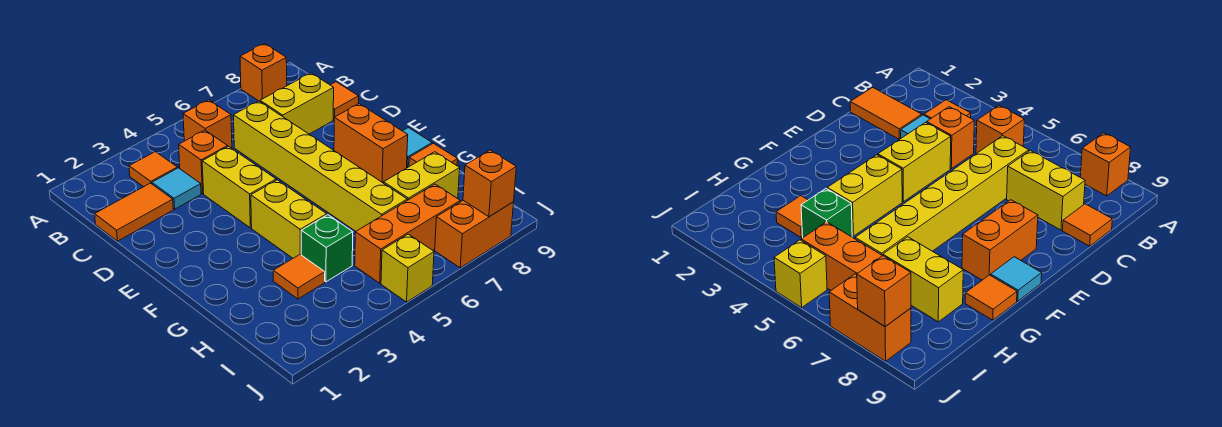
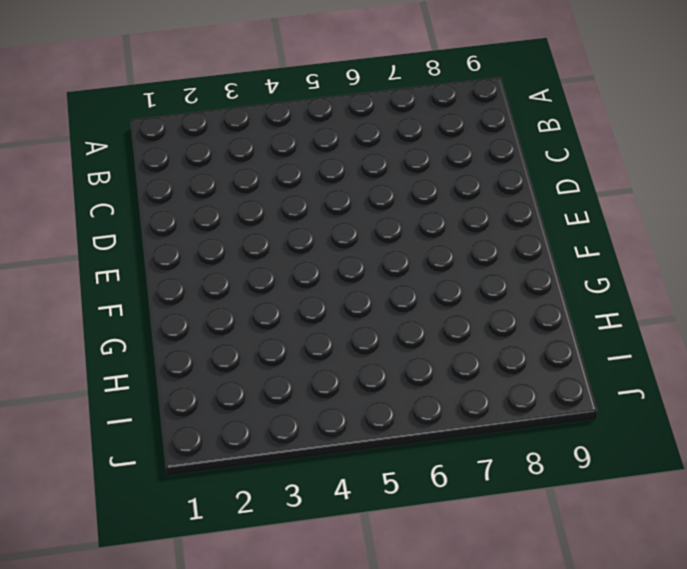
none -> orange 1x1 brick [240,44,287,101]
none -> orange 1x1 tile [129,152,177,187]
none -> orange 1x1 brick [183,100,232,148]

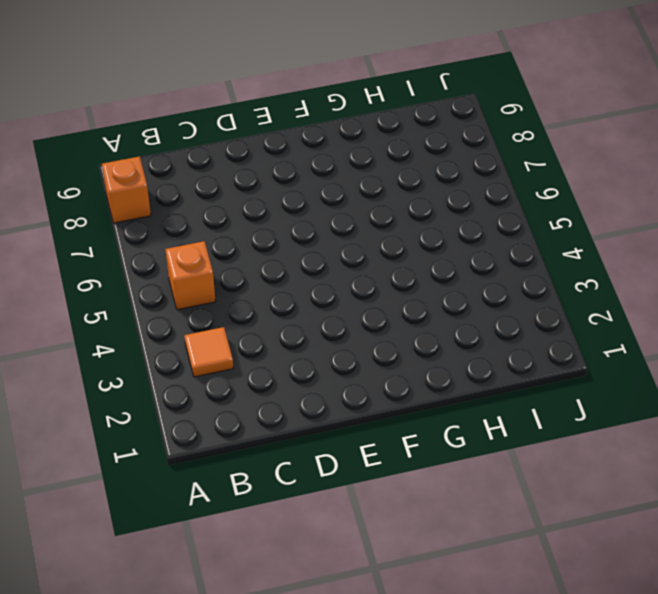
none -> orange 1x2 tile [95,183,173,241]
none -> cyan 1x1 tile [152,168,201,209]
none -> orange 1x1 brick [179,130,228,194]

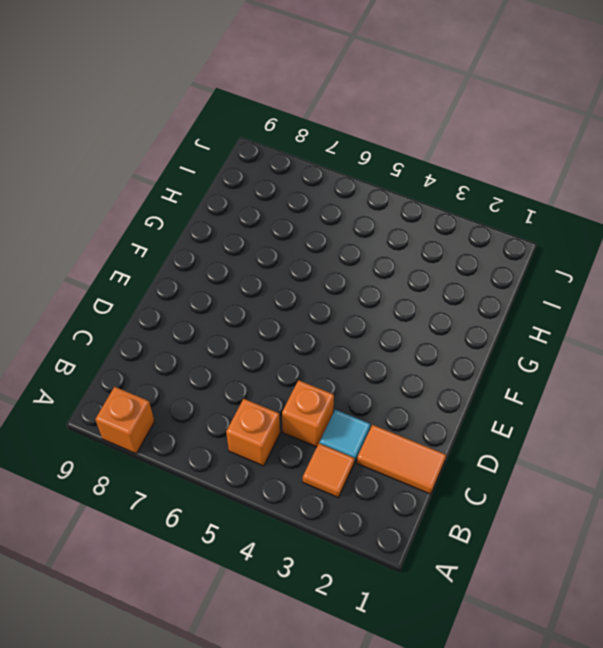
none -> yellow 1x6 brick [234,101,407,231]
none -> yellow 1x2 brick [260,73,334,134]
none -> orange 1x1 tile [331,82,359,119]

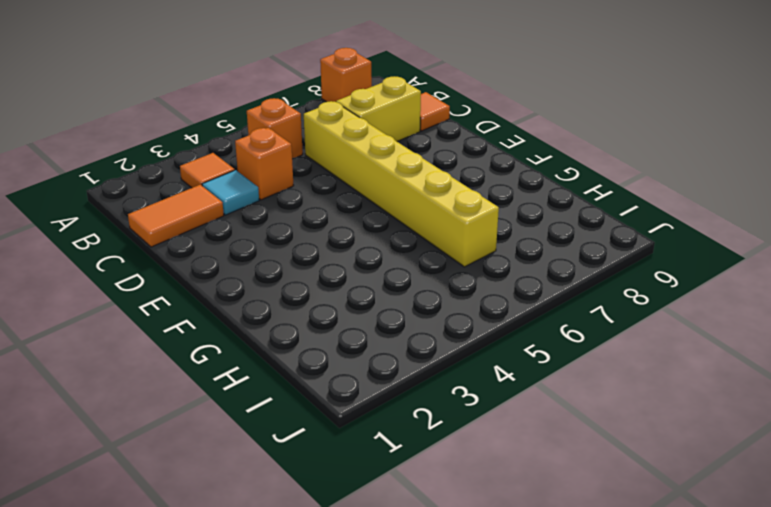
none -> yellow 1x2 brick [202,146,276,228]
none -> orange 1x2 brick [334,104,408,182]
none -> yellow 1x2 brick [251,180,327,258]

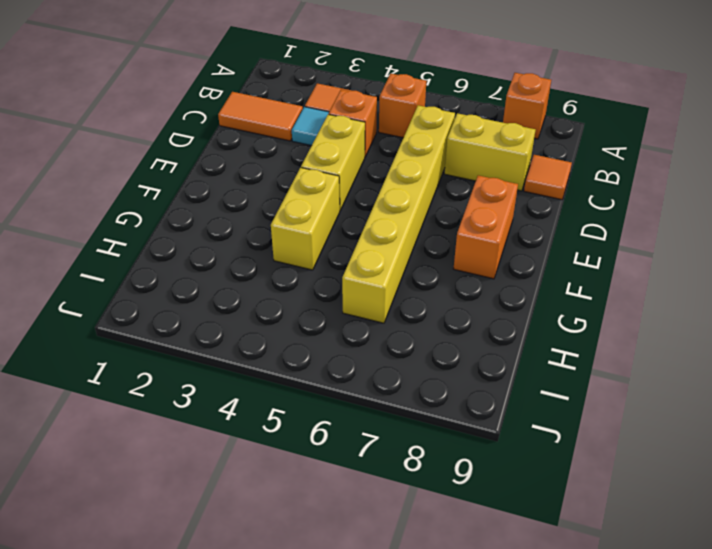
none -> cyan 1x1 tile [403,128,432,167]
none -> orange 1x1 tile [409,143,458,167]
none -> orange 1x1 tile [273,255,325,299]

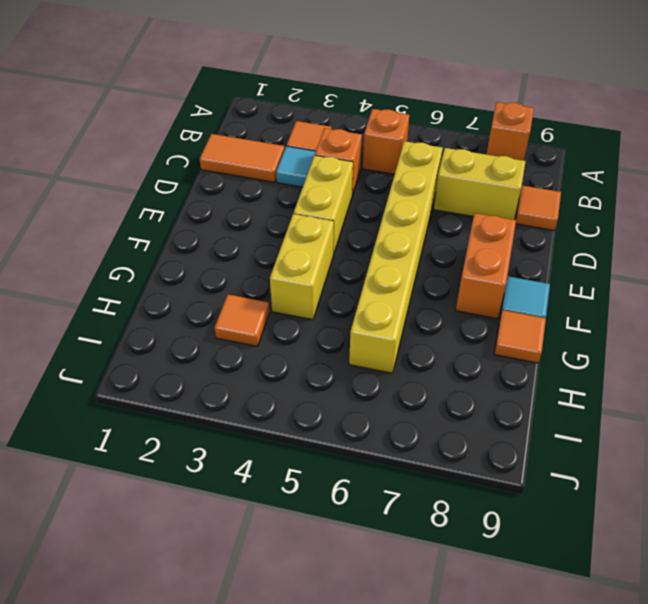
none -> green 1x1 brick [301,215,353,282]
none -> yellow 1x2 brick [384,152,460,200]
none -> orange 1x3 brick [355,184,460,283]

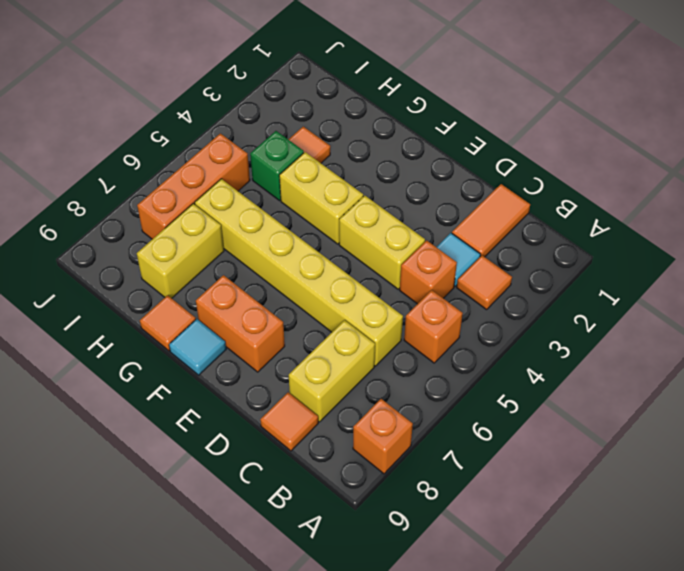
none -> yellow 1x1 brick [381,234,434,302]
none -> orange 1x2 brick [435,200,514,268]
none -> orange 1x1 brick [463,150,516,217]

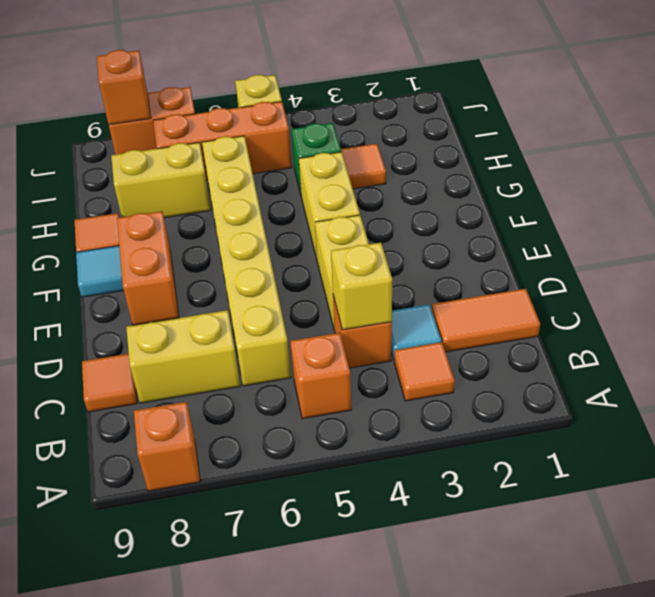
yellow 1x1 brick [331,243,392,330] -> none

